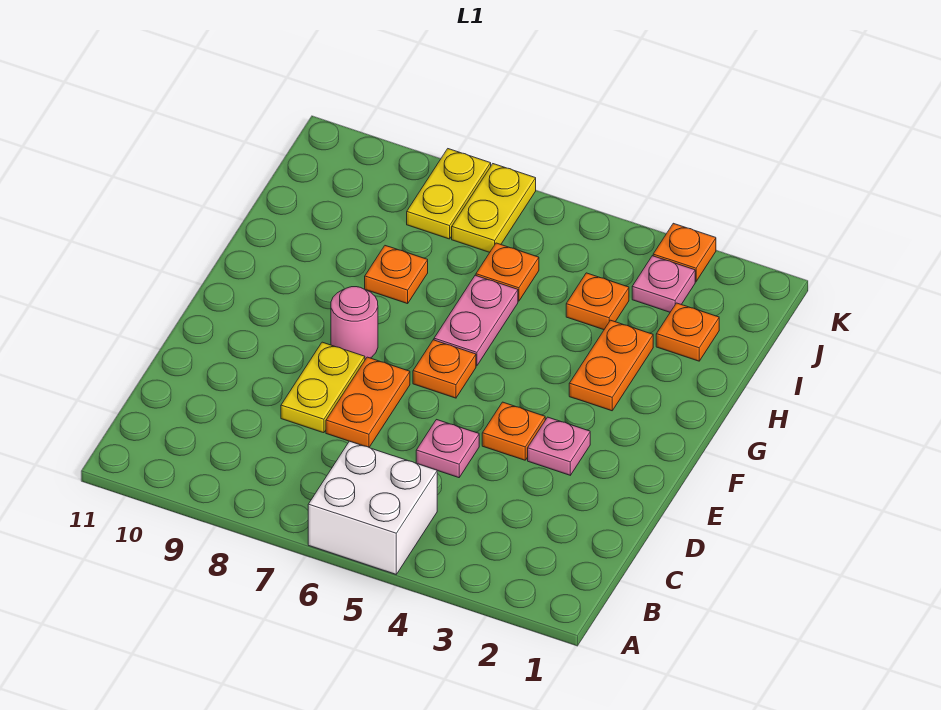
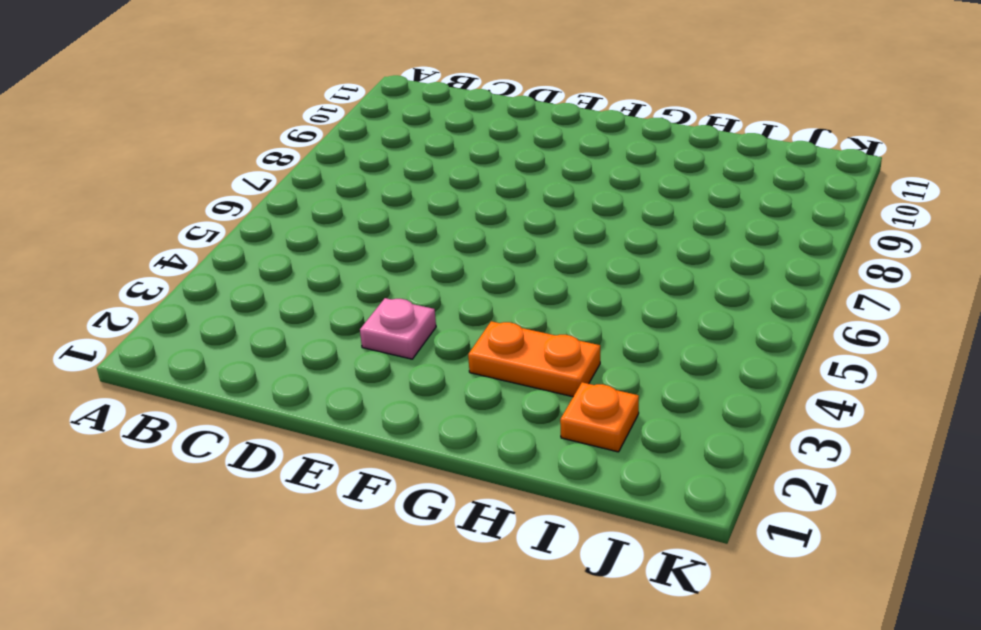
none -> white 2x2 brick [308,441,437,574]
none -> pink 1x1 plate [416,420,479,478]
none -> orange 1x2 plate [326,357,410,447]

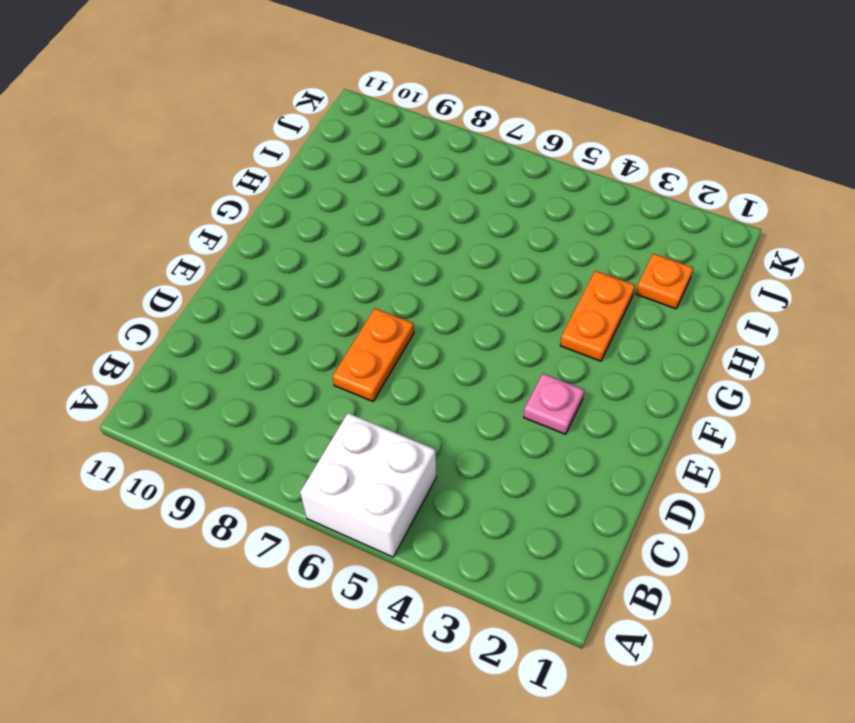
none -> pink 1x1 plate [416,420,479,478]
none -> yellow 1x2 plate [281,342,365,433]
none -> orange 1x1 plate [482,402,545,460]

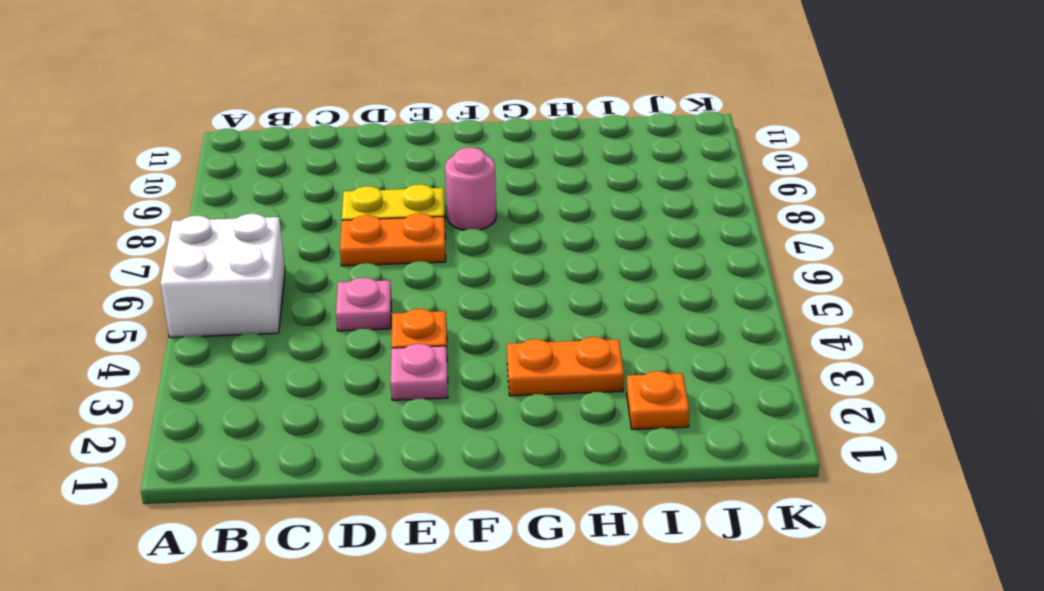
none -> orange 1x1 plate [413,340,476,398]
none -> pink 1x2 plate [434,275,518,366]
none -> orange 1x1 plate [365,246,428,304]

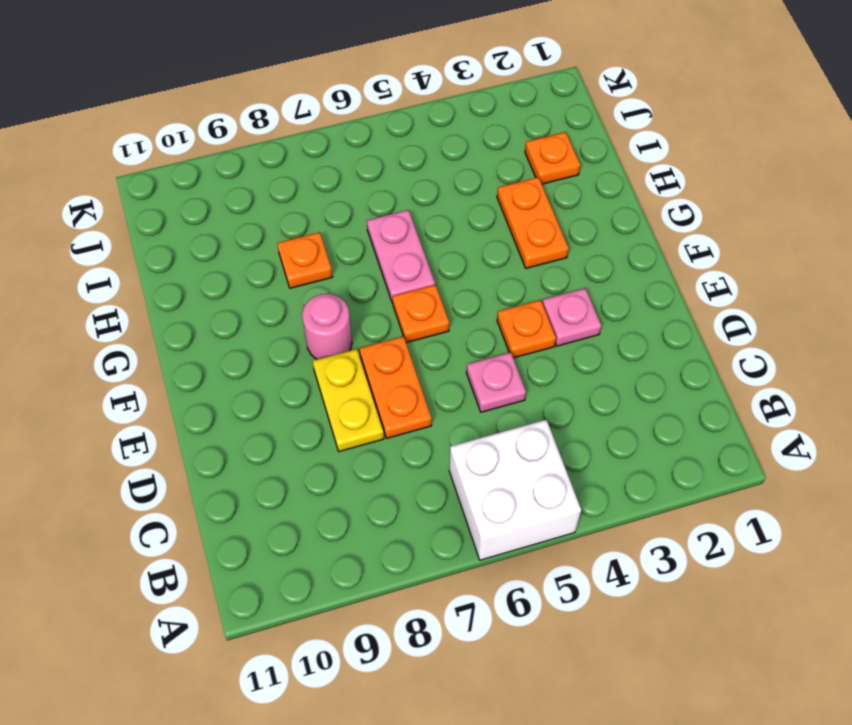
none -> orange 1x1 plate [566,273,629,330]
none -> orange 1x1 plate [476,243,539,301]
none -> pink 1x1 plate [632,256,695,312]

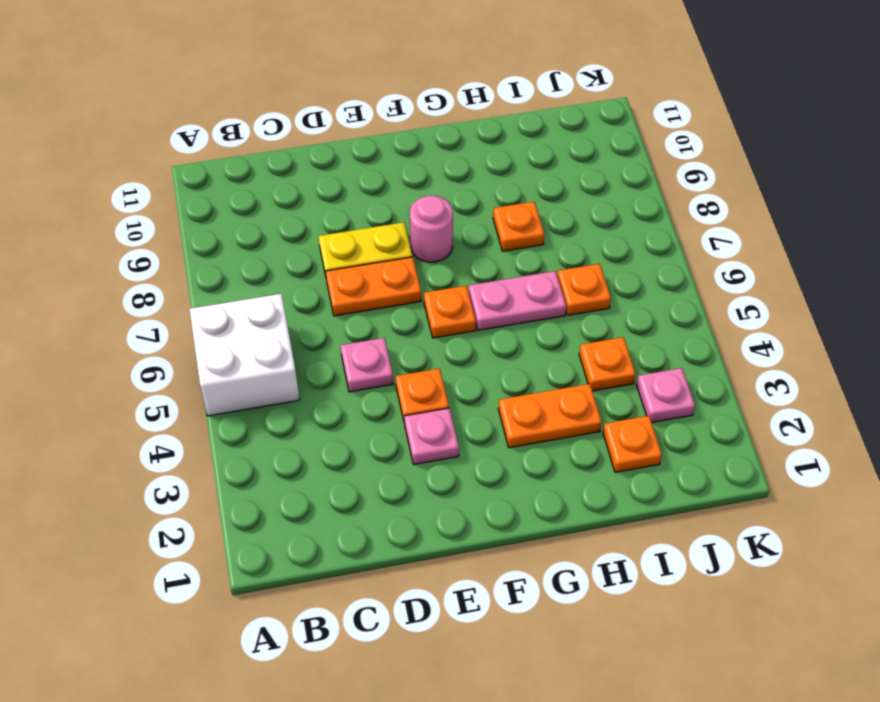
none -> yellow 1x2 plate [452,164,536,252]
none -> yellow 1x2 plate [407,149,491,239]
none -> orange 1x1 plate [653,223,716,282]

